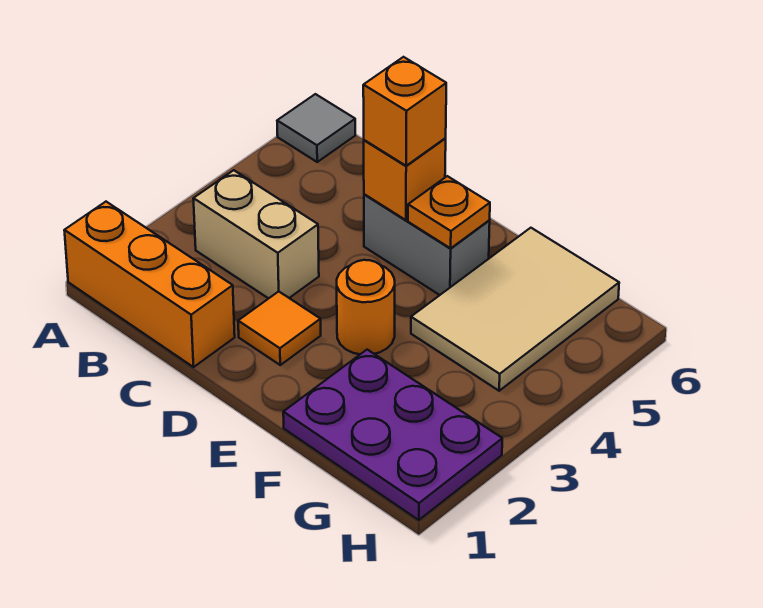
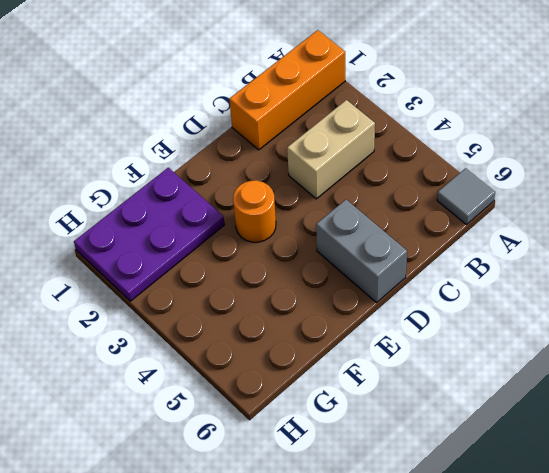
grey 1x2 brick [316,200,407,302] -> grey 1x2 brick turned to [364,194,490,295]
none -> orange 1x1 tile [238,291,321,365]
none -> tan 2x3 tile [411,228,619,391]

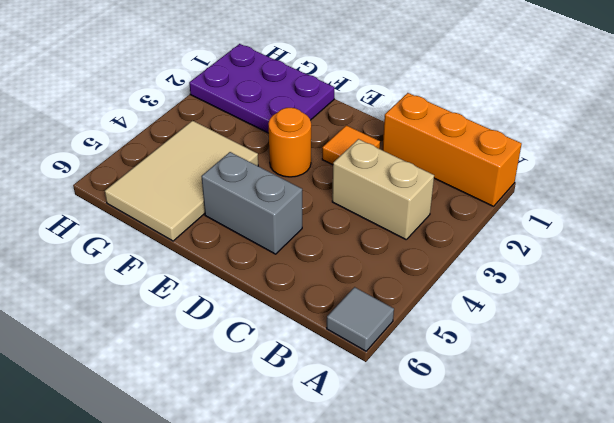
none -> orange 1x1 brick [364,139,446,220]
none -> orange 1x1 plate [408,176,490,248]

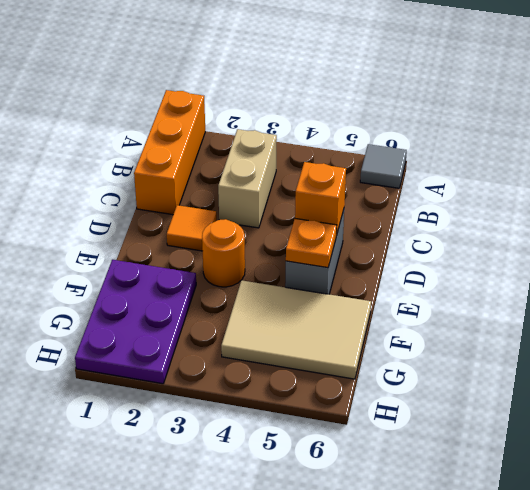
none -> orange 1x1 brick [363,57,446,166]

